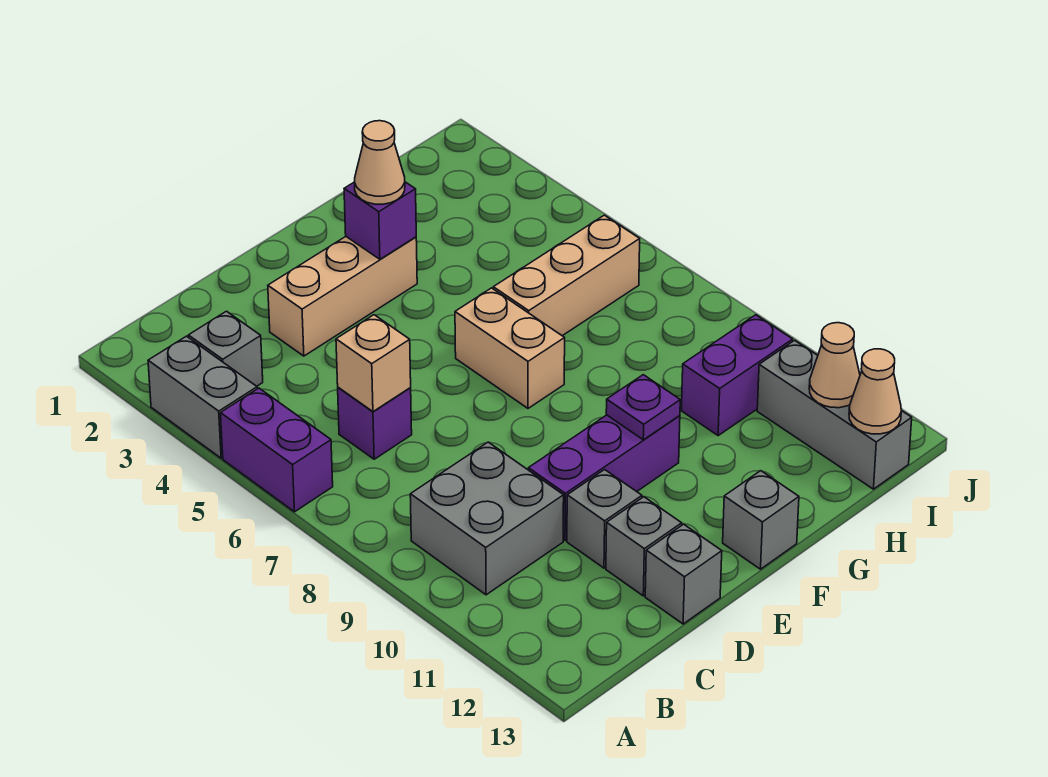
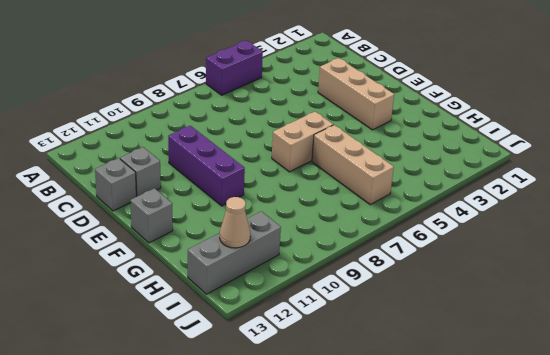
none -> grey 1x2 brick [148,336,257,458]
none -> grey 1x1 brick [188,311,263,386]
none -> grey 2x2 brick [410,442,564,595]

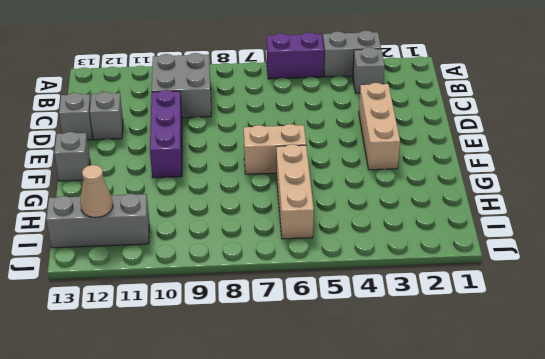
none -> purple 1x1 brick [338,387,412,459]
none -> grey 1x1 brick [567,470,642,568]
none -> purple 1x2 brick [681,315,793,435]

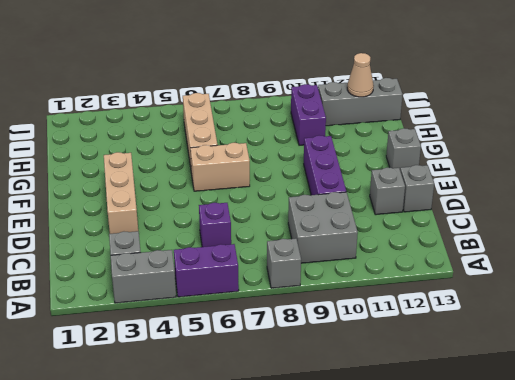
grey 1x1 brick [267,238,301,288] -> grey 1x1 brick moved to [567,470,642,568]
none -> tan 1x1 brick [336,315,411,412]
none -> purple 1x1 brick [344,182,416,259]
none -> purple 1x1 plate [606,375,680,440]

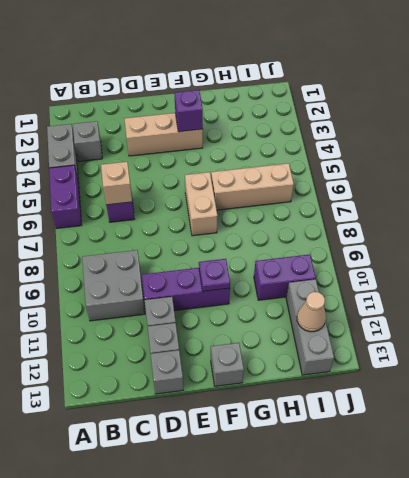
none -> tan 1x1 cone [849,349,901,434]
none -> tan 1x1 cone [355,121,405,204]

